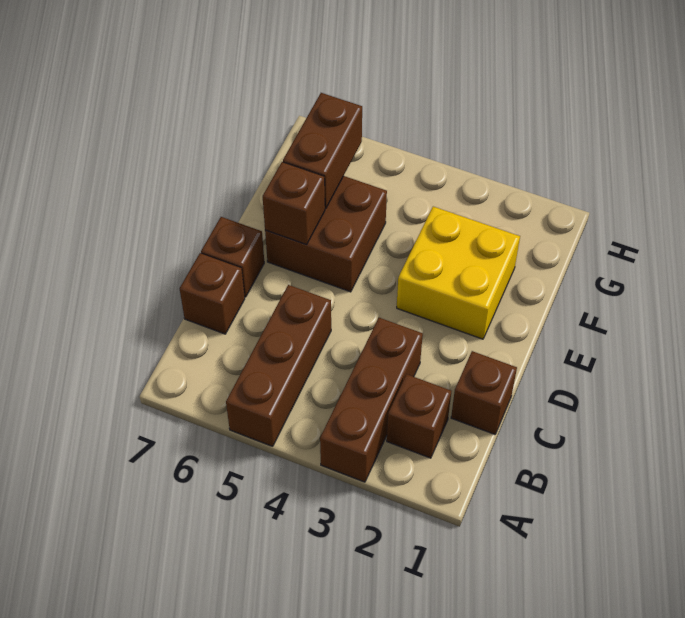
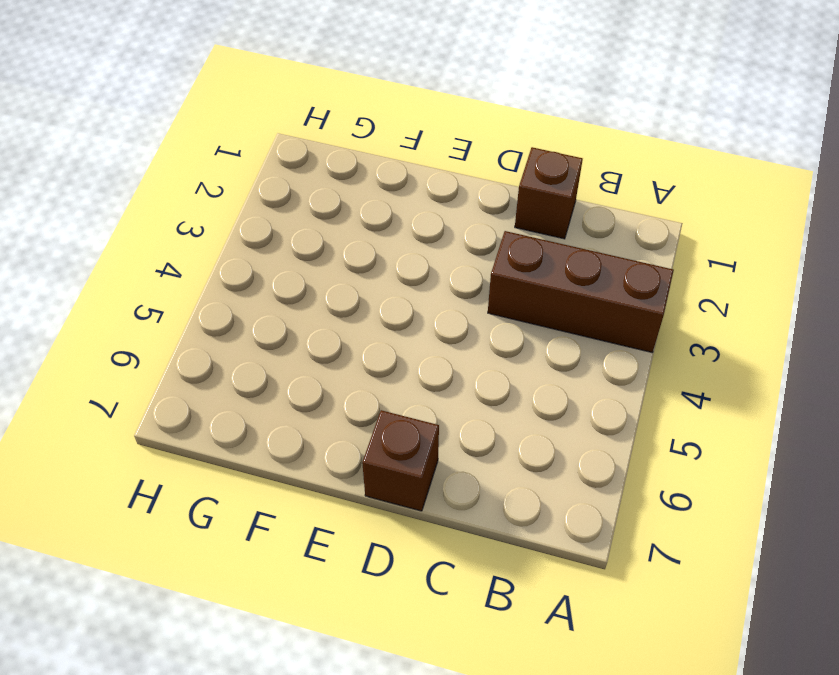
none -> brown 1x3 brick [226,285,331,446]
none -> brown 1x1 brick [387,374,451,458]

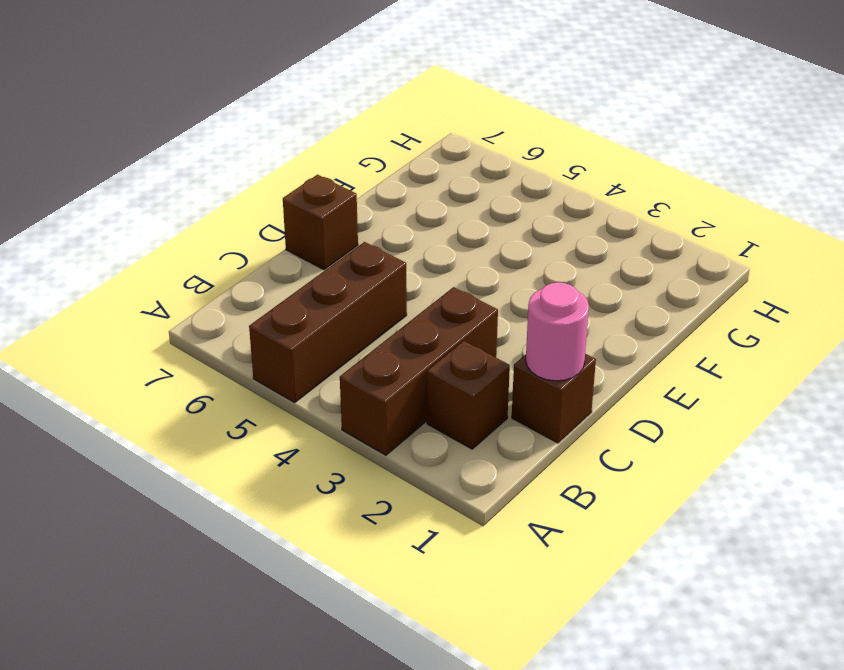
pink 1x1 round brick [526,282,589,381] -> none
none -> brown 1x1 brick [180,253,245,334]
none -> yellow 2x2 brick [397,207,520,339]

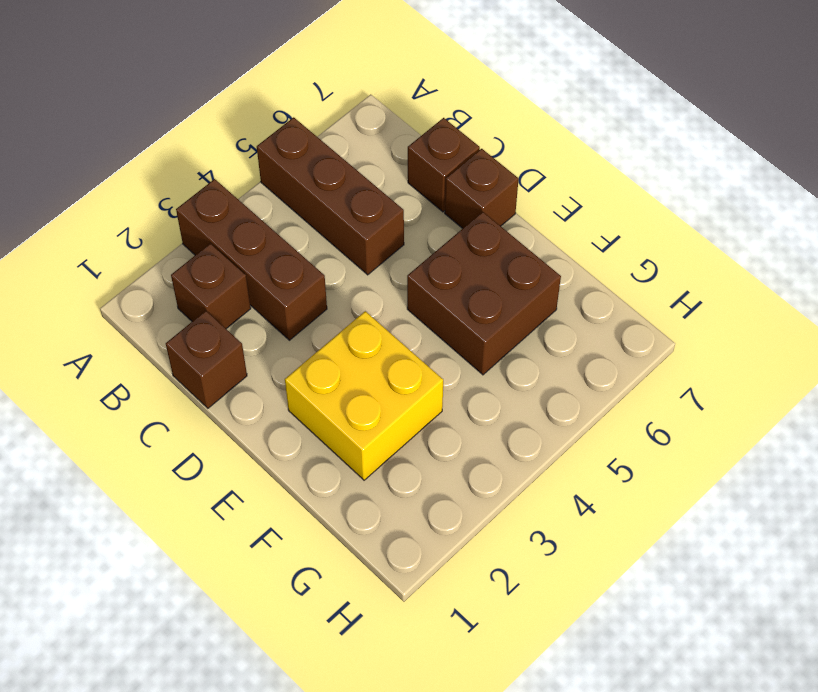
none -> brown 1x1 brick [263,162,325,245]
none -> brown 1x2 brick [283,93,362,209]

